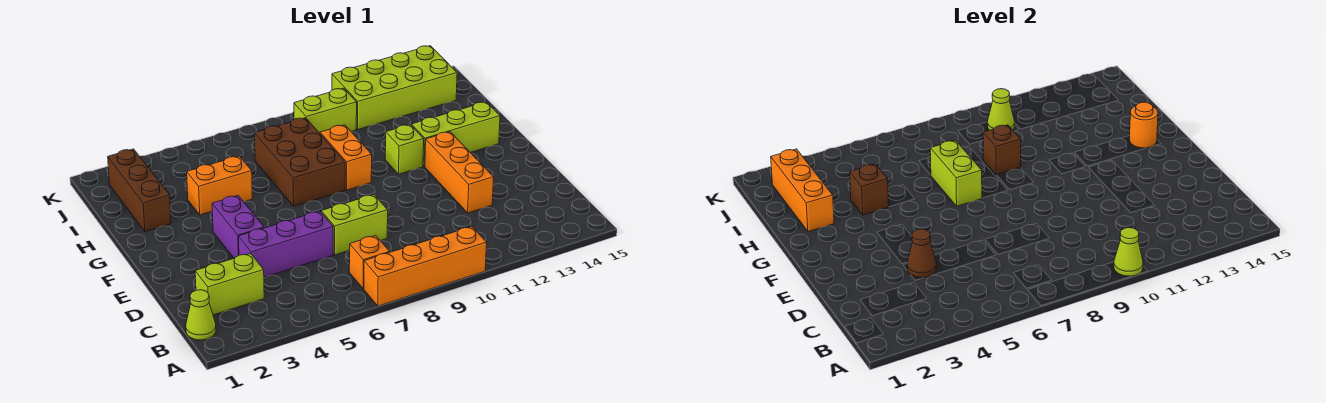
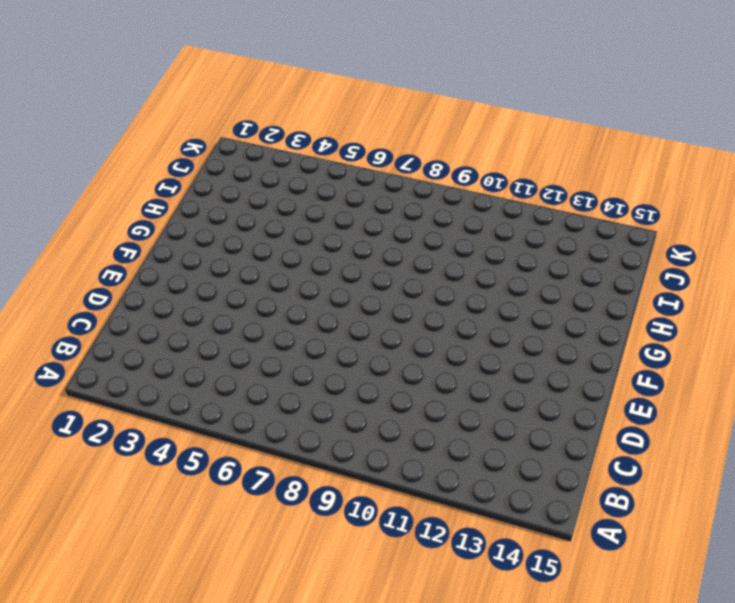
none -> orange 1x4 brick [364,227,487,306]
none -> lime 1x1 cone [186,290,216,340]
none -> orange 1x1 brick [349,235,390,289]

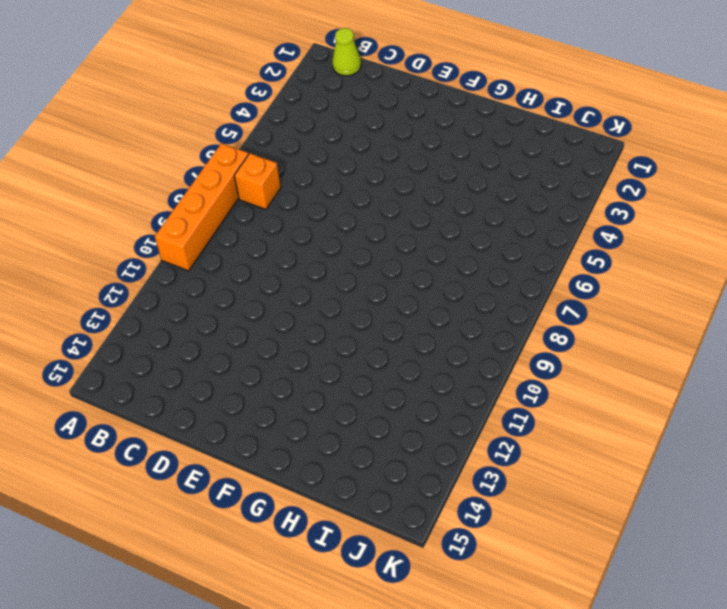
none -> lime 1x2 brick [195,253,264,315]
none -> purple 1x3 brick [238,211,333,277]
none -> lime 1x2 brick [321,195,388,255]

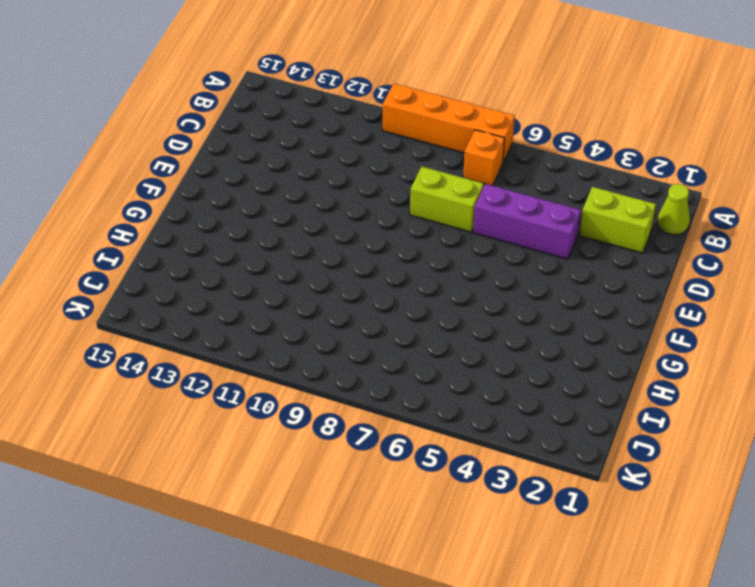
none -> orange 1x3 brick [425,132,494,213]
none -> purple 1x2 brick [212,196,264,258]
none -> brown 2x3 brick [255,118,345,206]

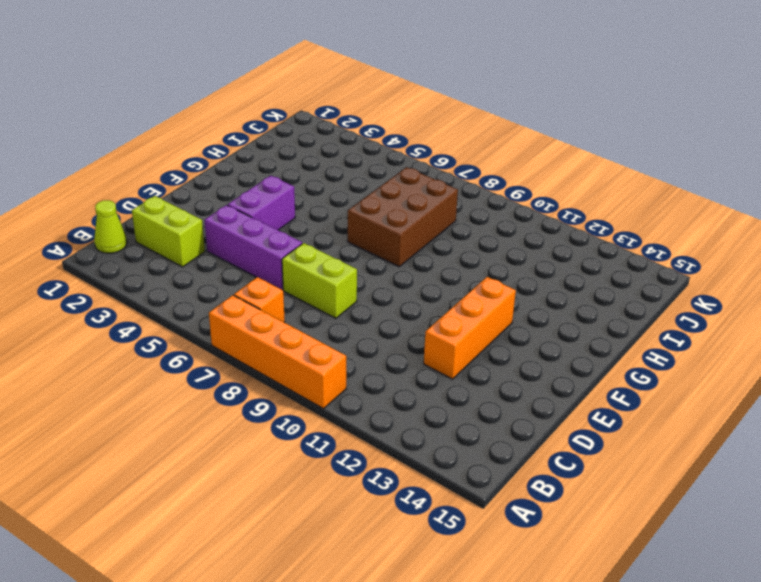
none -> orange 1x2 brick [320,125,372,190]
none -> lime 1x1 brick [385,125,424,174]
none -> lime 1x3 brick [411,102,500,166]

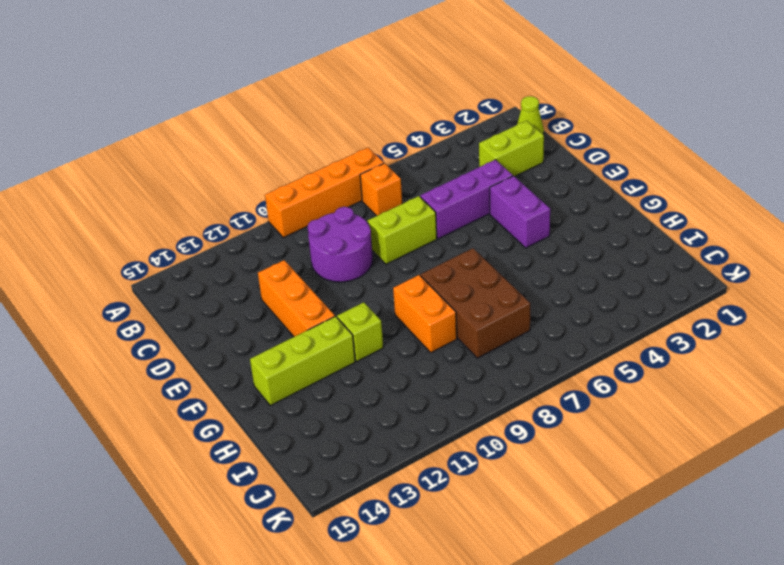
purple 2x2 round brick [307,207,373,282] -> none
none -> brown 1x3 brick [108,149,171,232]
none -> orange 1x2 brick [187,156,252,215]
none -> lime 1x2 brick [294,88,357,133]

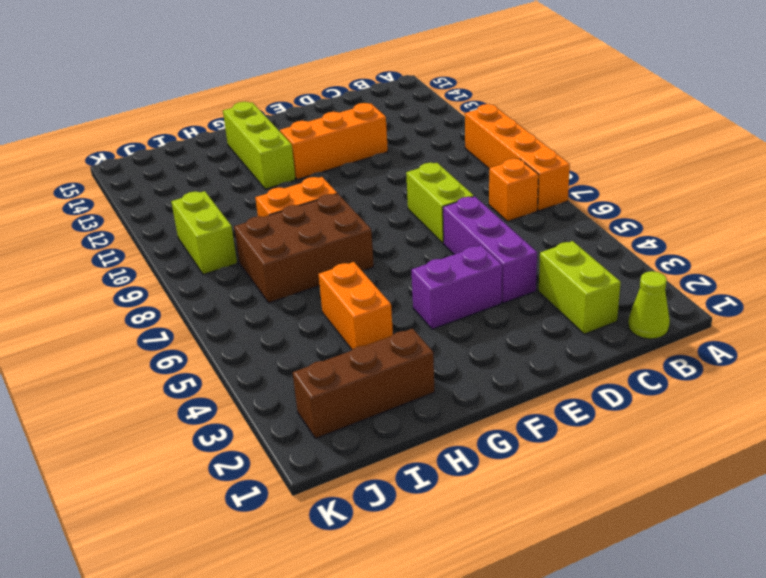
none -> lime 1x1 brick [385,125,424,174]
none -> lime 2x4 brick [332,46,457,129]
none -> lime 1x1 cone [1114,228,1143,276]

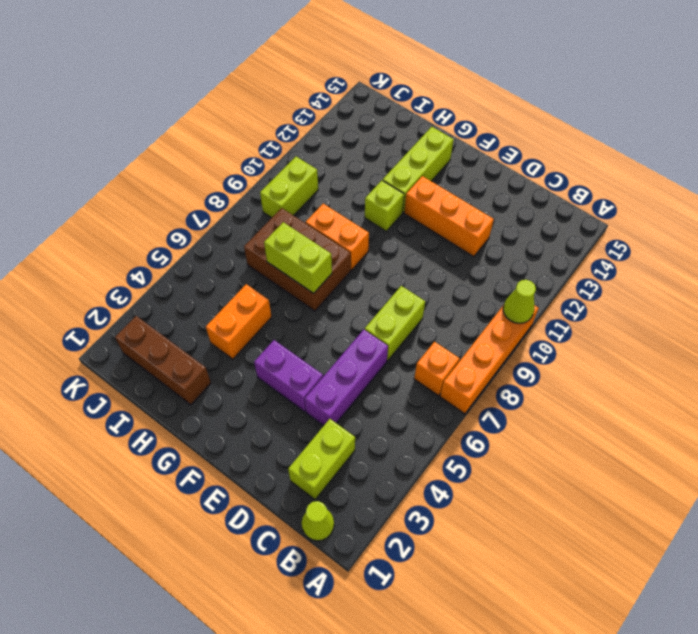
none -> lime 2x4 brick [332,46,457,129]
none -> brown 1x1 cone [907,229,936,278]
none -> orange 1x1 round brick [1129,102,1158,148]

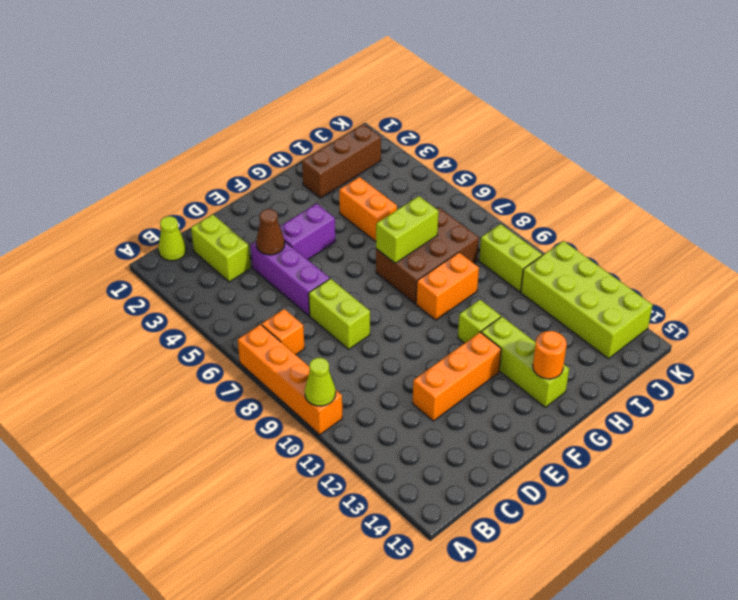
none -> orange 1x3 brick [771,149,834,232]
none -> brown 1x1 brick [850,164,889,215]
none -> brown 1x1 brick [983,125,1021,175]

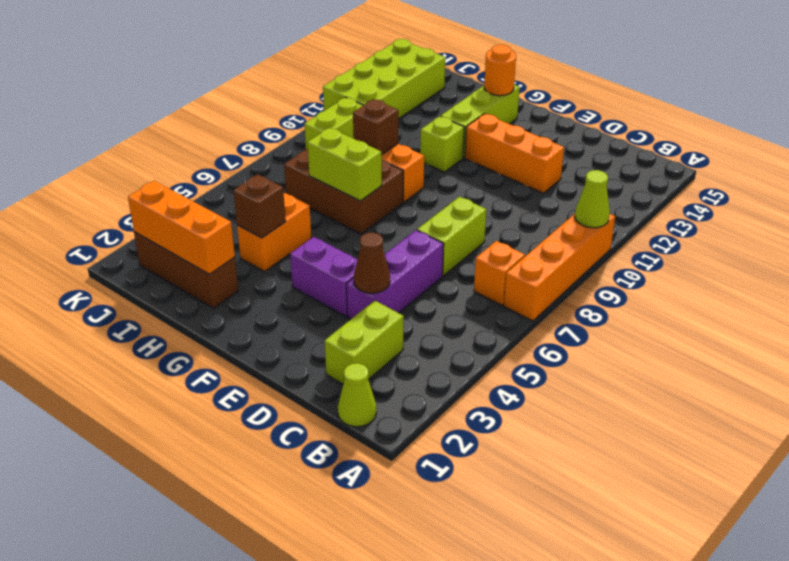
none -> lime 1x1 cone [988,89,1015,130]

